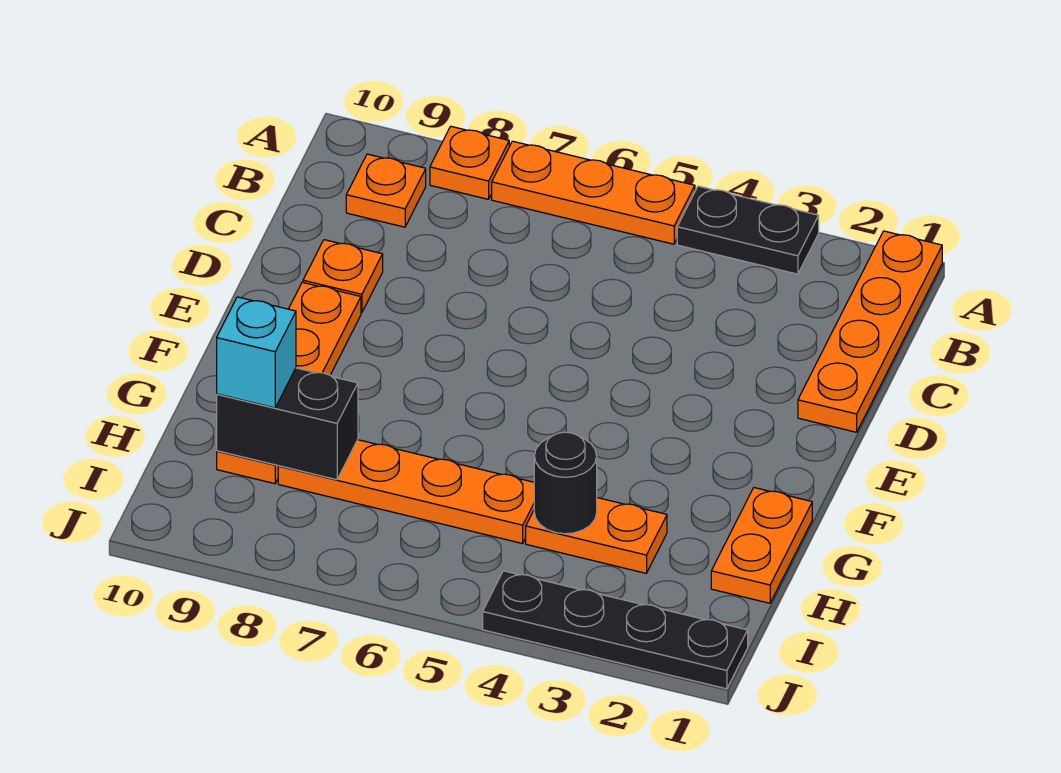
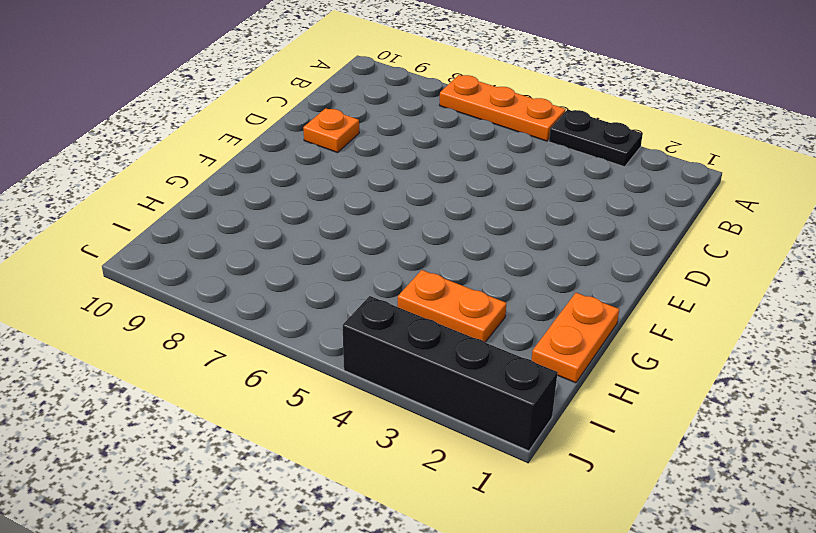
black 1x4 brick [343,296,558,451] -> black 1x4 plate [483,571,748,689]
none -> orange 1x4 plate [798,231,942,432]
none -> orange 1x1 plate [430,126,509,199]
none -> orange 1x1 plate [346,154,426,227]

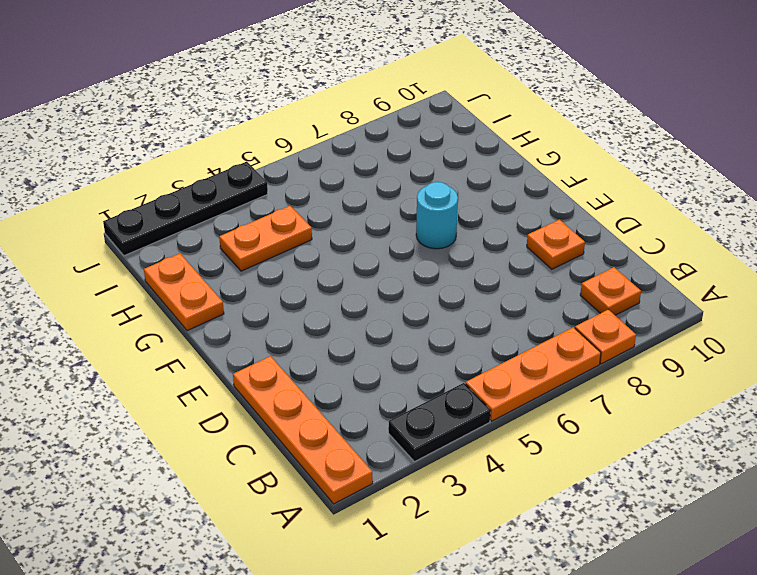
cyan 1x1 round brick [416,182,458,249] -> none
none -> orange 1x4 plate [217,282,361,484]
none -> orange 1x4 plate [278,440,534,543]
none -> black 1x1 round brick [534,432,597,534]

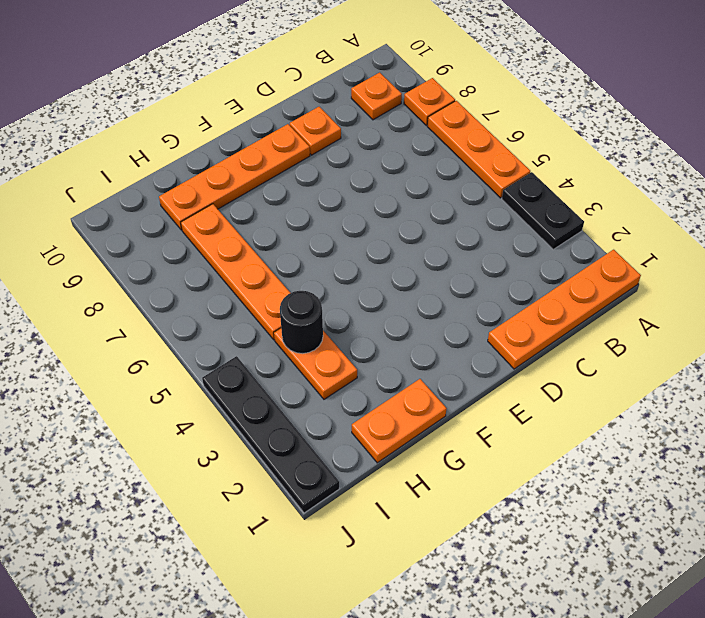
none -> black 1x2 brick [217,368,358,480]
none -> cyan 1x1 brick [217,297,296,408]

